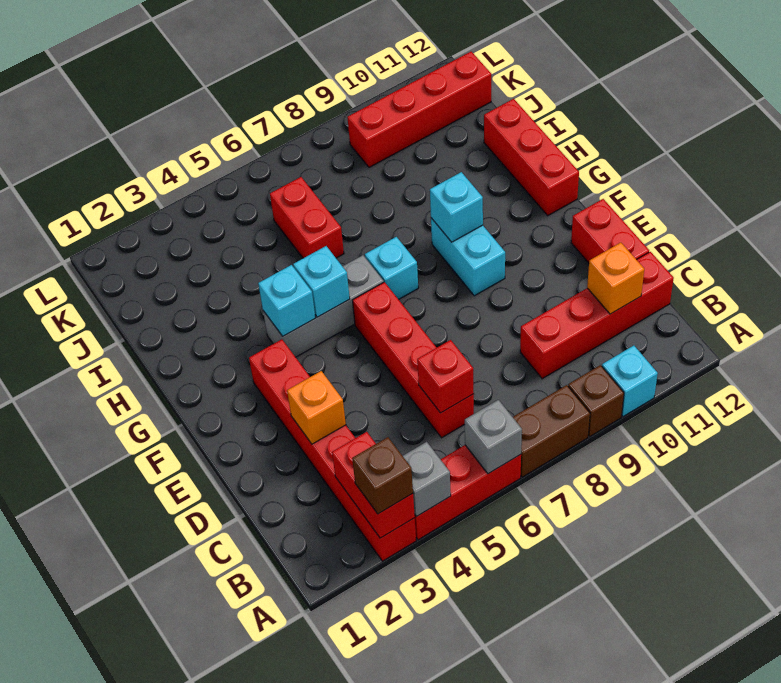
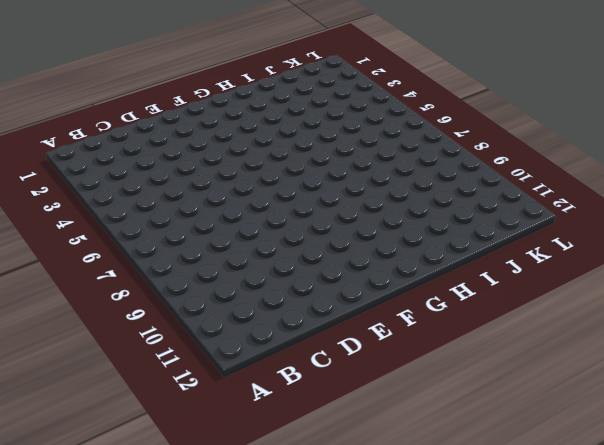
none -> red 1x6 brick [249,339,416,561]
none -> red 1x3 brick [415,445,521,540]
none -> brown 1x2 brick [513,385,590,477]

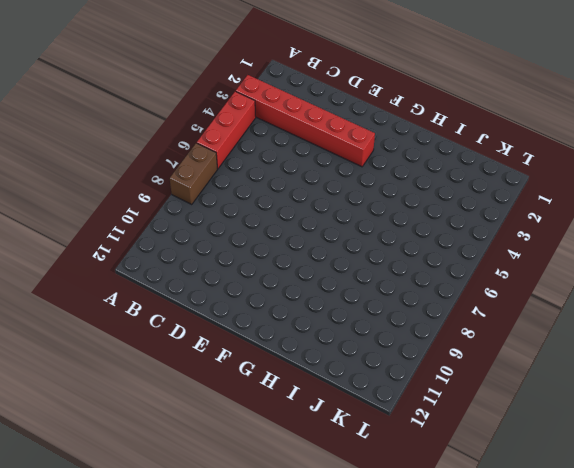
none -> brown 1x1 brick [568,365,624,436]
none -> cyan 1x1 brick [602,346,658,417]
none -> red 1x4 brick [352,282,474,438]

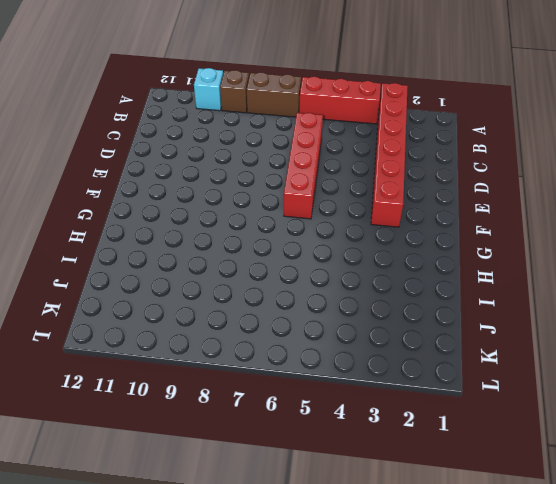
none -> red 1x4 brick [520,252,674,379]
none -> red 1x2 brick [571,199,649,263]
none -> cyan 1x2 brick [431,218,505,296]

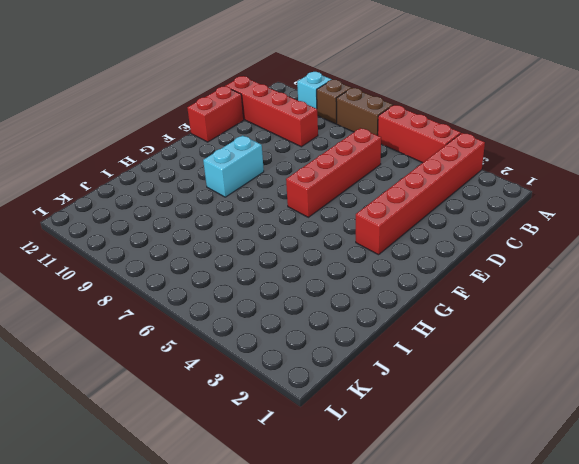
none -> grey 1x3 brick [263,255,384,357]
none -> cyan 1x1 brick [365,237,418,299]
none -> red 1x3 brick [484,99,579,216]

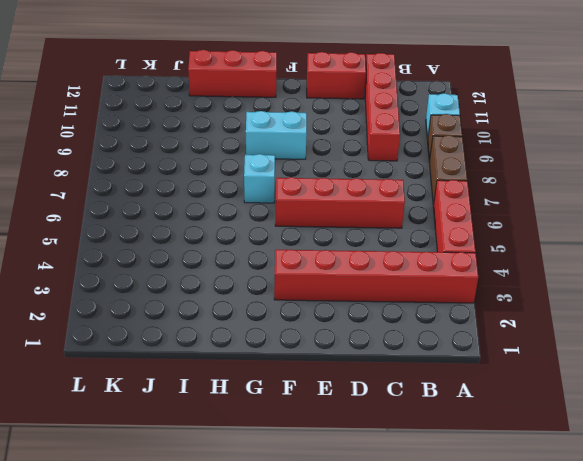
none -> grey 1x3 brick [263,255,384,357]
none -> red 1x2 brick [270,177,344,258]
none -> red 1x4 brick [347,52,491,167]

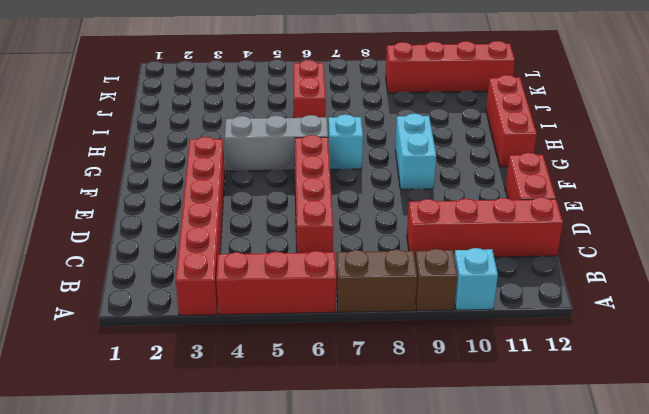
none -> red 1x2 brick [332,432,415,538]
none -> grey 1x1 brick [403,442,451,517]
none -> grey 1x1 brick [465,400,522,474]

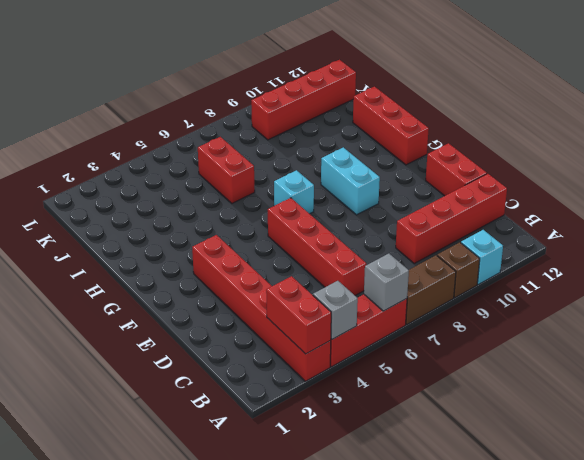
none -> grey 1x3 brick [263,255,384,357]
none -> red 1x1 brick [417,340,474,413]
none -> orange 1x1 brick [587,243,644,314]

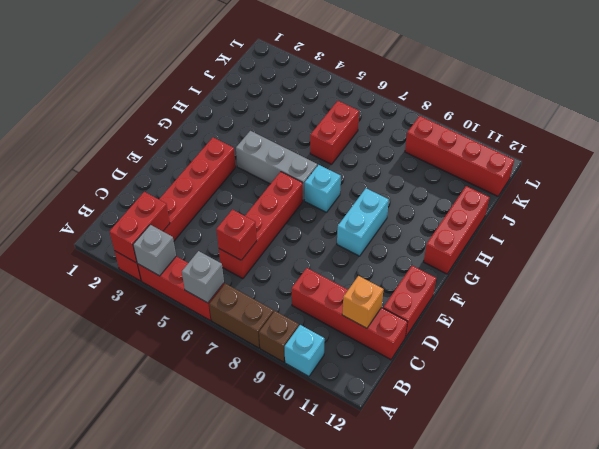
none -> orange 1x1 brick [287,371,346,444]
none -> cyan 1x1 brick [258,265,315,336]
none -> cyan 1x1 brick [293,246,350,317]

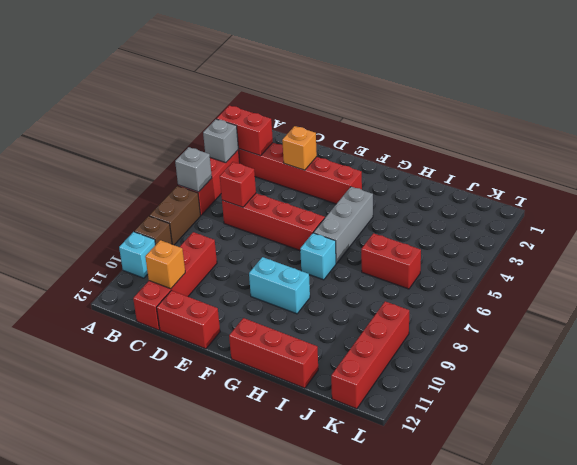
none -> cyan 1x1 brick [258,265,315,336]
none -> cyan 1x1 brick [293,246,350,317]
none -> cyan 1x1 brick [430,172,483,242]

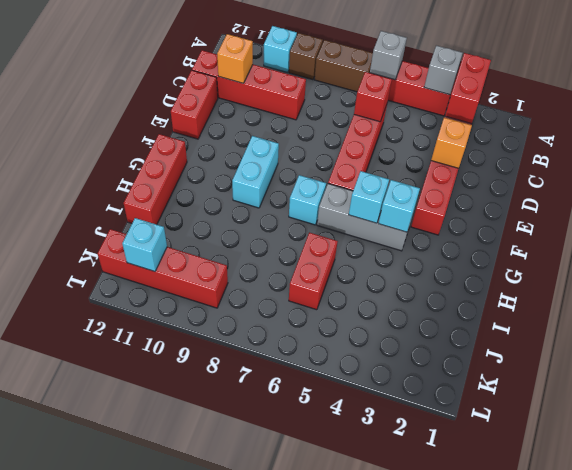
cyan 1x1 brick [122,218,167,271] -> cyan 1x1 brick moved to [430,172,483,242]
none -> brown 1x1 brick [352,437,413,514]

